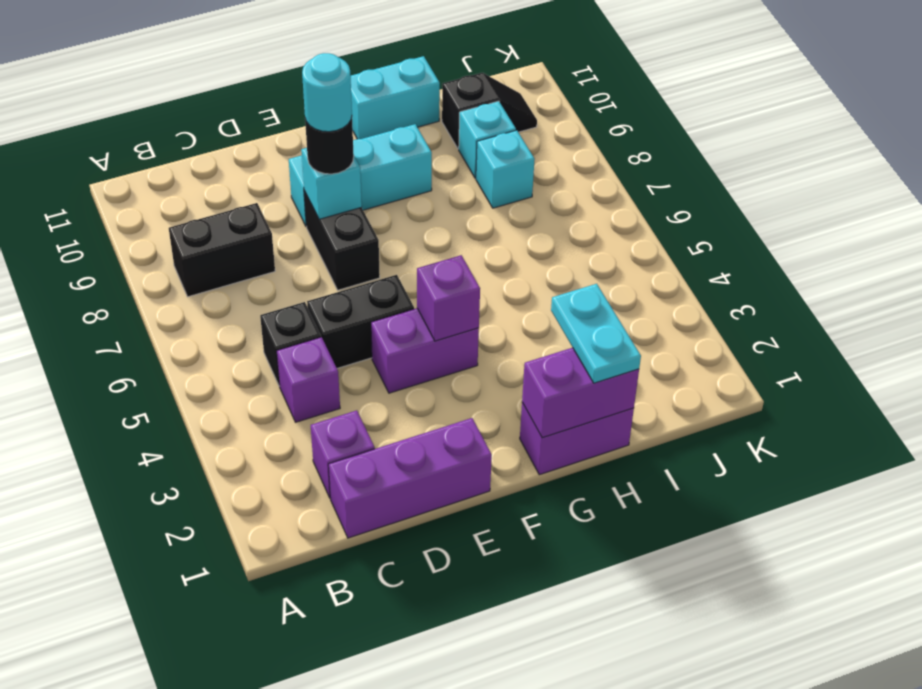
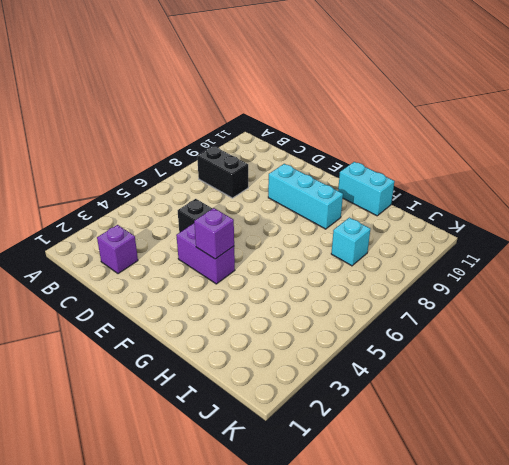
none -> purple 1x3 brick [328,418,492,538]
none -> purple 1x1 brick [277,337,340,422]
none -> black 1x1 brick [260,302,321,386]

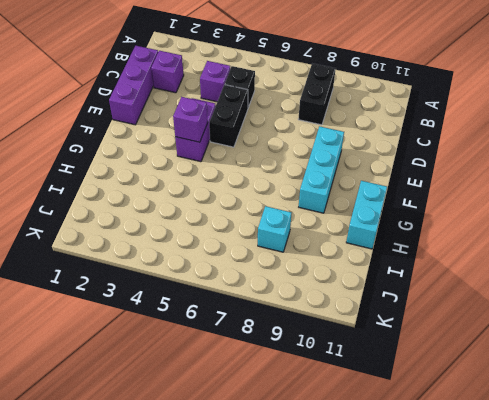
none -> black 1x2 brick [304,191,380,290]
none -> purple 1x2 brick [520,403,634,475]
none -> cyan 1x1 brick [459,101,516,178]

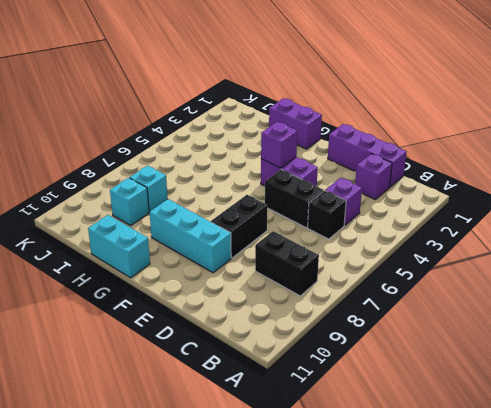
none -> black 1x2 slope [442,73,537,149]
none -> cyan 1x1 brick [301,148,362,219]
none -> purple 1x2 brick [522,348,639,438]

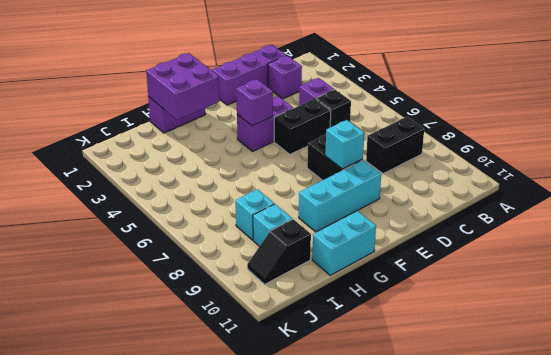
purple 2x2 brick [146,53,220,120] -> purple 1x2 brick [522,348,639,438]
none -> black 1x1 round brick [305,118,354,174]
none -> cyan 1x2 plate [551,284,641,383]
none -> cyan 1x1 round brick [302,53,352,132]

